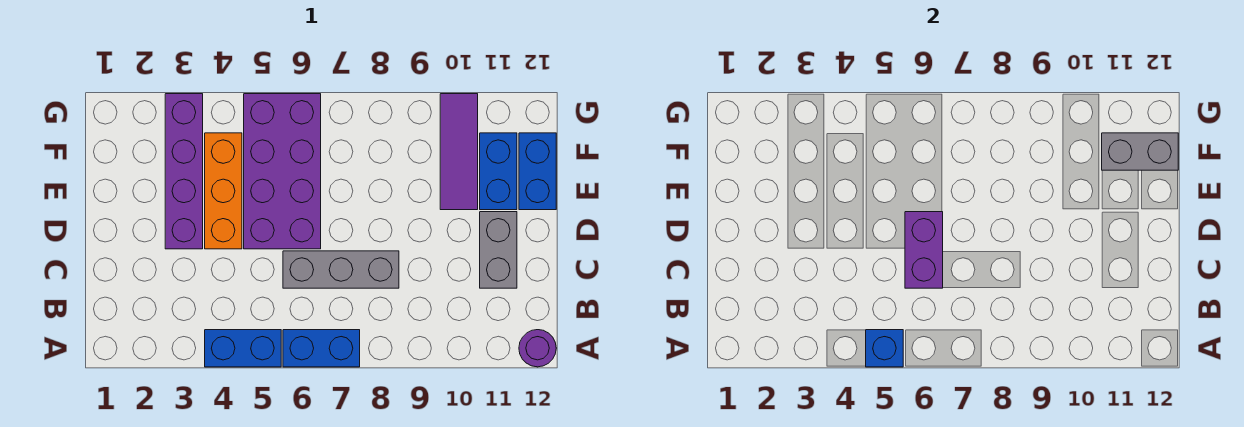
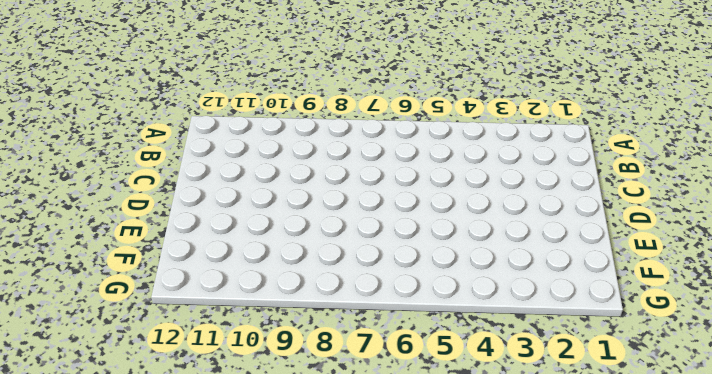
none -> blue 1x2 brick [205,330,281,367]
none -> blue 1x2 brick [283,330,360,367]
none -> purple 1x1 round brick [519,330,556,367]

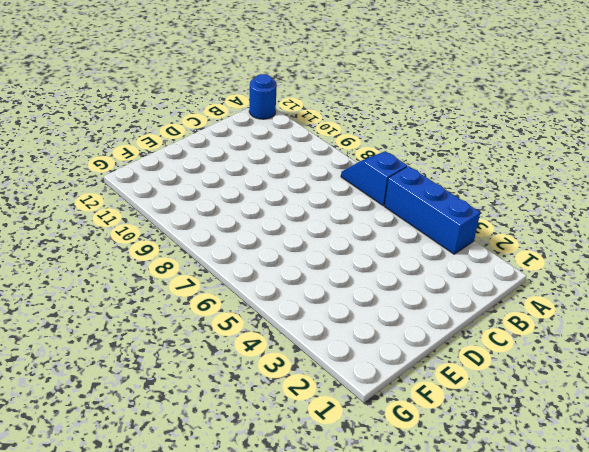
blue 1x3 brick [384,166,480,254] -> blue 1x2 brick [205,330,281,367]
blue 1x2 slope [341,151,407,206] -> blue 1x2 brick [283,330,360,367]
blue 1x1 round brick [249,74,277,119] -> purple 1x1 round brick [519,330,556,367]
none -> grey 1x3 brick [283,251,399,288]
none -> grey 1x2 brick [480,212,517,288]
none -> purple 1x4 brick [165,94,203,249]

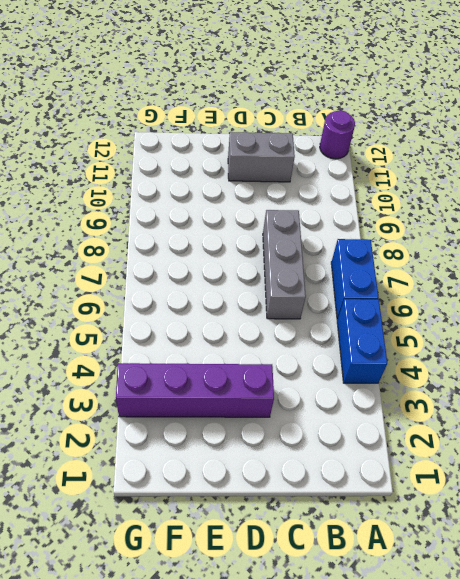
none -> orange 1x3 brick [205,133,242,249]
none -> purple 2x4 brick [244,94,321,249]
none -> purple 1x3 tile [440,94,478,210]

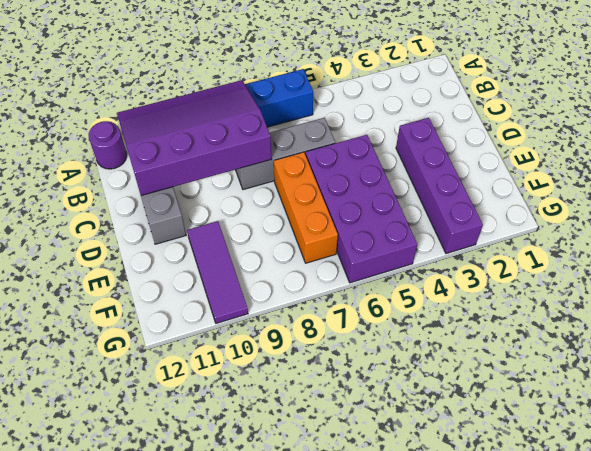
purple 3x4 slope [117,80,272,195] -> none
orange 1x3 brick [274,152,338,263] -> orange 1x3 brick moved to [205,133,242,249]
none -> blue 1x2 brick [205,330,281,367]
none -> blue 1x2 brick [480,133,517,210]
none -> blue 1x2 brick [519,133,556,210]

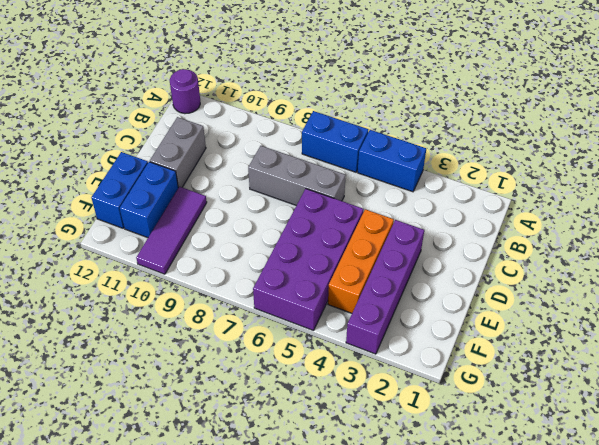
none -> blue 1x1 brick [866,330,903,367]
none -> purple 1x2 brick [905,212,943,288]
none -> grey 1x2 brick [1102,133,1178,170]

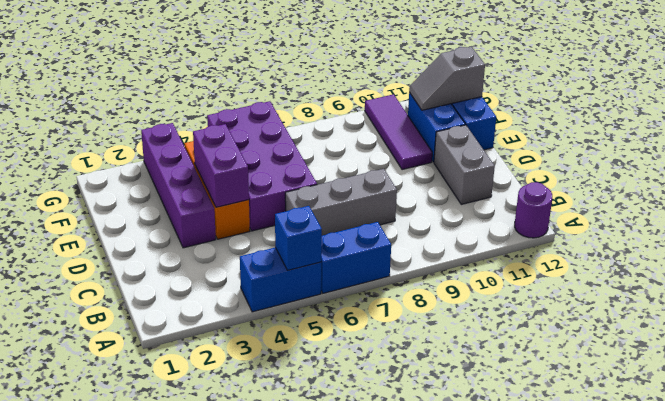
purple 1x2 brick [193,124,249,207] -> purple 1x2 brick moved to [905,212,943,288]
grey 1x2 slope [409,46,485,110] -> grey 1x2 brick [1102,133,1178,170]

